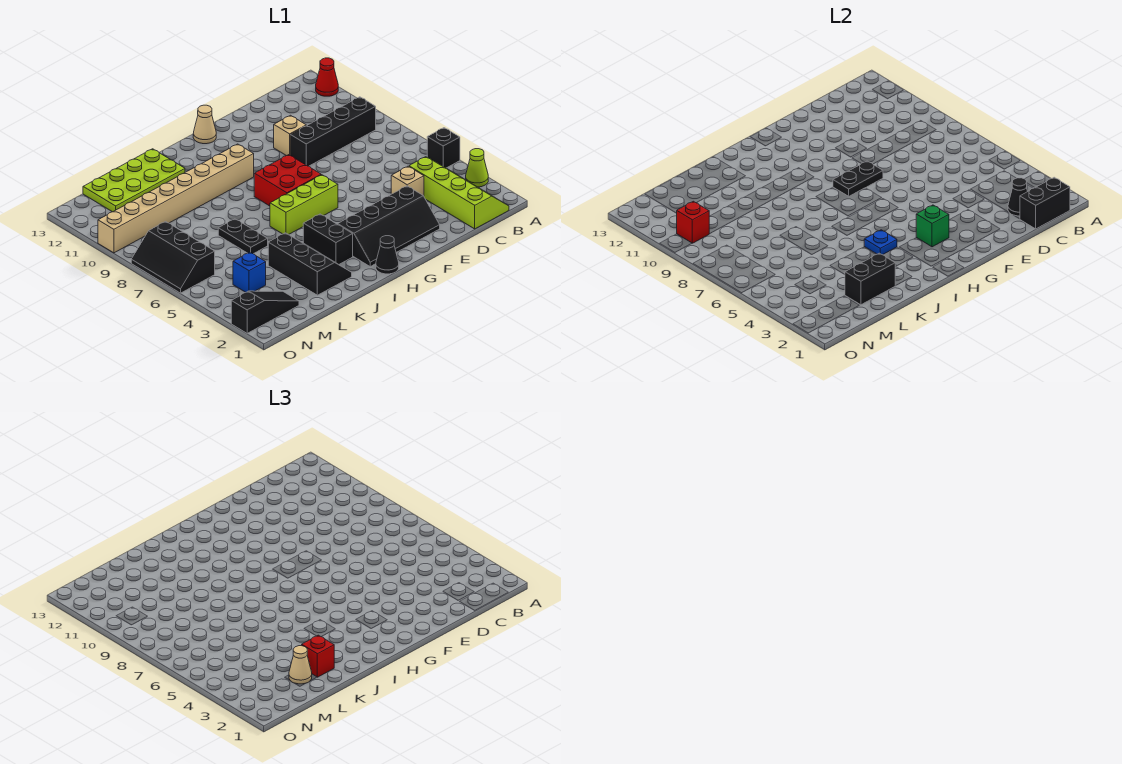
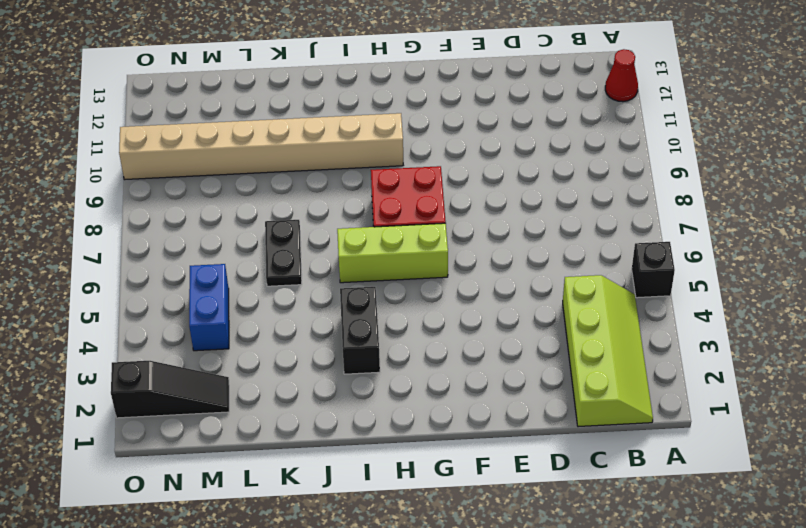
blue 1x2 brick [189,264,229,351] -> blue 1x1 brick [233,252,266,292]
none -> lime 1x1 cone [466,149,488,187]
none -> black 1x4 brick [290,97,376,166]
none -> tan 1x1 brick [391,166,424,196]

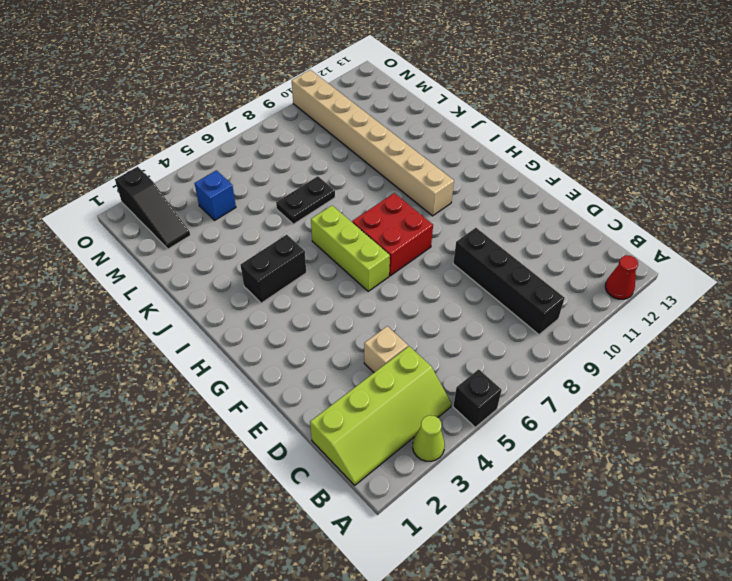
none -> black 2x4 slope [338,186,440,266]
none -> tan 1x1 brick [274,115,306,156]
none -> tan 1x1 cone [193,105,216,144]

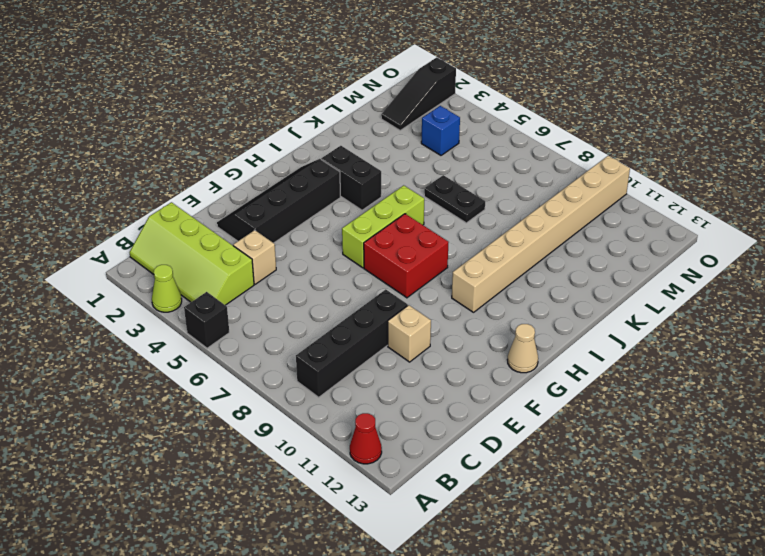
none -> black 1x1 cone [376,236,399,274]
none -> black 2x3 slope [268,233,352,295]
none -> lime 2x4 plate [83,149,185,212]

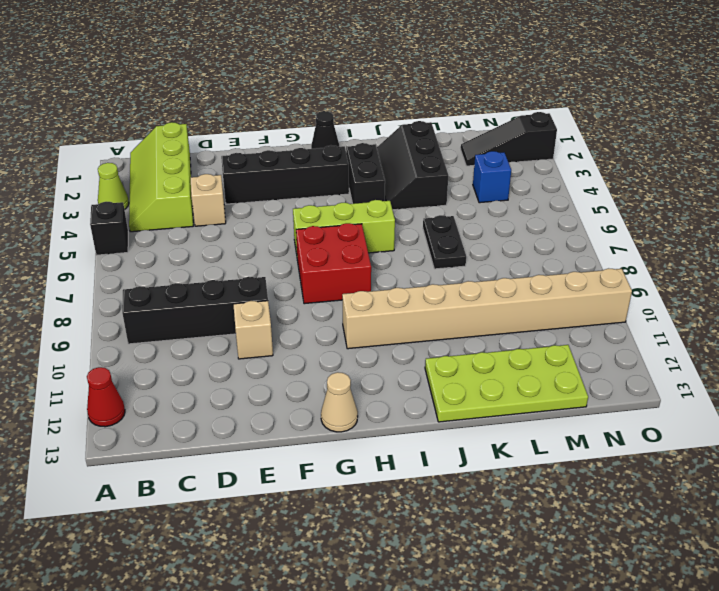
none -> black 2x3 slope [131,222,215,293]
none -> black 1x2 brick [1020,177,1070,229]
none -> black 1x1 cone [1008,178,1028,216]

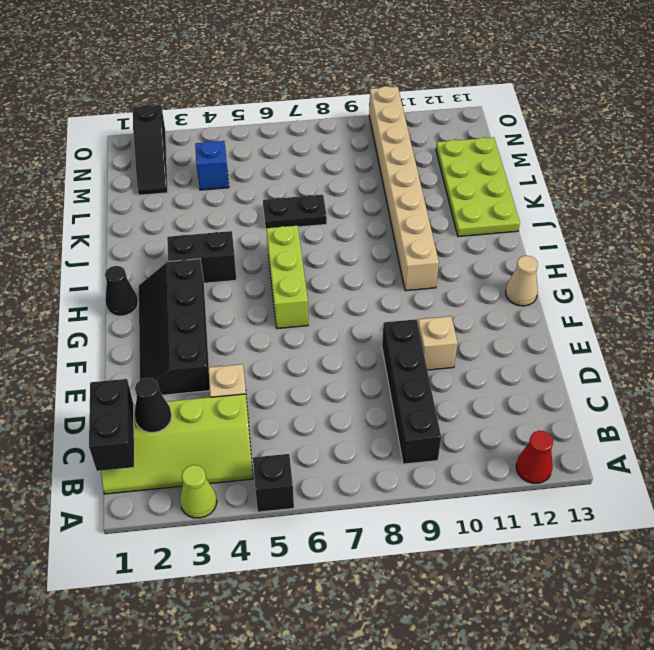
none -> red 2x2 brick [254,155,321,206]
none -> black 2x3 slope [268,233,352,295]
none -> black 2x3 slope [131,222,215,293]

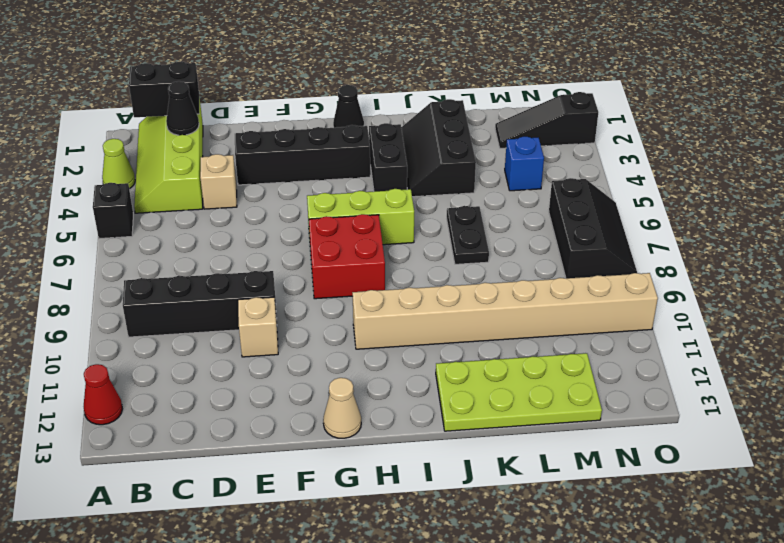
none -> black 1x2 plate [833,161,883,196]
none -> green 1x1 brick [916,205,949,247]
none -> blue 1x1 plate [864,230,897,255]

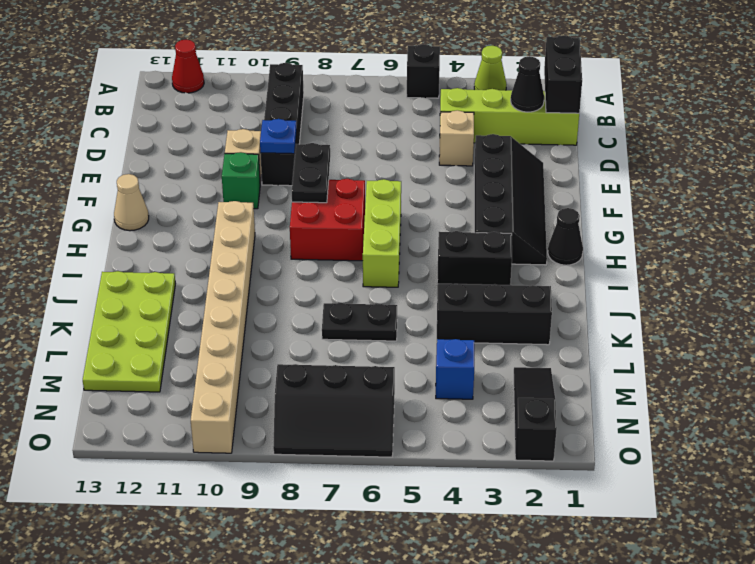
blue 1x1 plate [260,119,297,154] -> blue 1x1 plate moved to [864,230,897,255]
green 1x1 brick [222,152,260,209] -> green 1x1 brick moved to [916,205,949,247]
none -> black 1x2 brick [845,253,895,305]
none -> red 1x1 brick [677,201,709,243]
none -> red 1x1 brick [302,635,334,677]

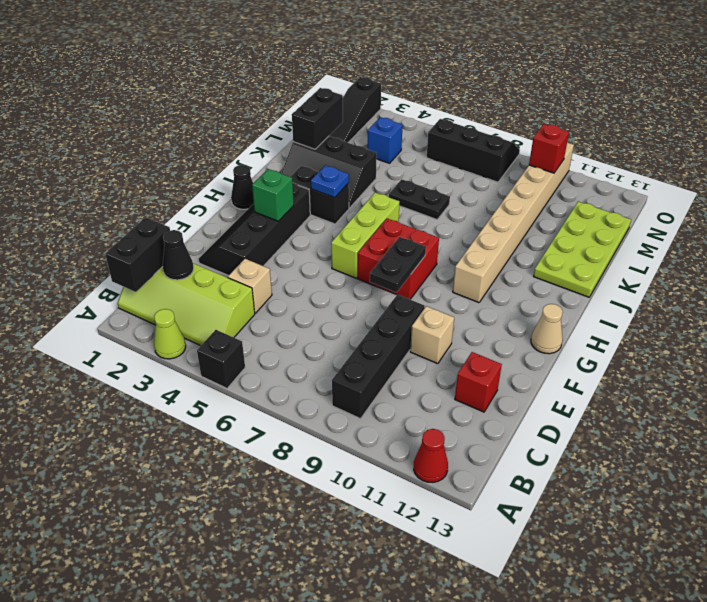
red 1x1 brick [455,352,502,412] -> red 1x1 brick moved to [302,635,334,677]
none -> tan 1x1 cone [289,646,312,684]

